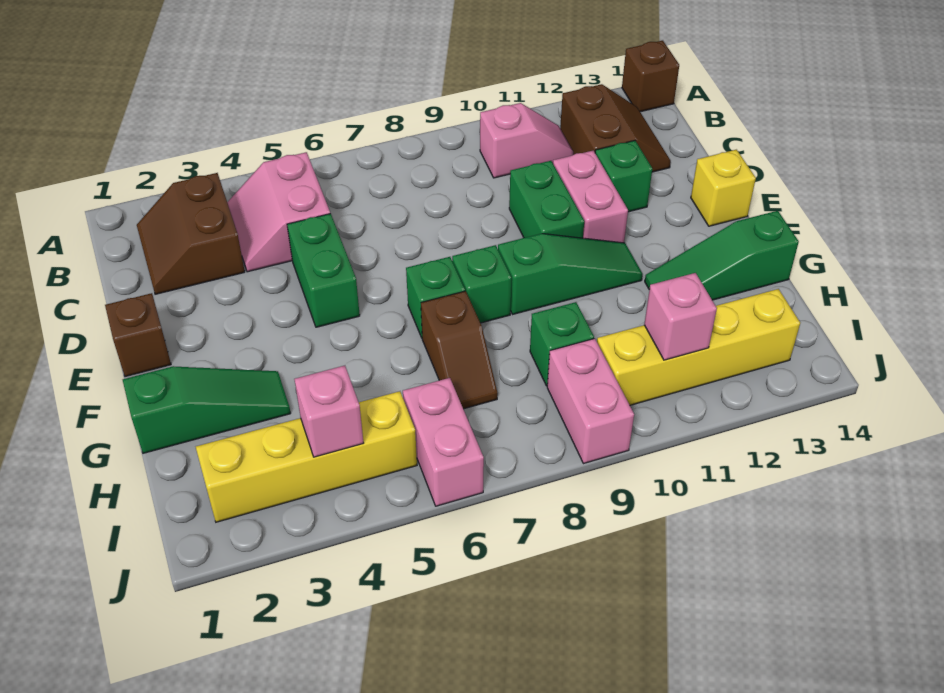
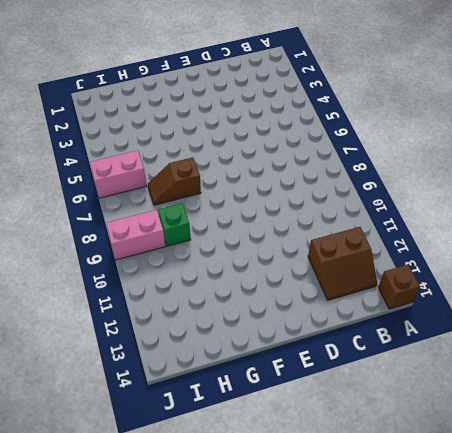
none -> brown 2x2 slope [137,173,245,294]
none -> pink 2x2 slope [227,152,330,272]
none -> pink 1x2 slope [480,103,573,178]

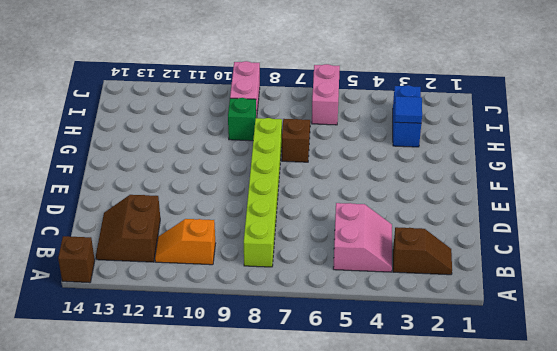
brown 1x2 slope [393,227,452,275] -> brown 2x2 slope [137,173,245,294]
lime 1x6 brick [244,118,282,267] -> green 1x1 brick [452,245,511,323]
orange 1x2 slope [155,219,216,265] -> pink 1x2 slope [480,103,573,178]
blue 1x2 brick [393,85,421,147] -> yellow 1x4 brick [196,391,417,522]
blue 1x1 tile [395,96,422,123] -> none
none -> green 1x2 brick [287,214,360,327]
none -> green 1x2 brick [509,161,584,238]
none -> pink 1x2 brick [553,151,628,243]

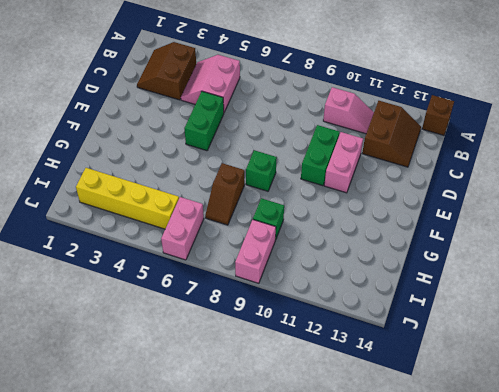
none -> green 1x1 brick [595,141,652,212]
none -> brown 1x1 brick [105,293,171,377]
none -> yellow 1x1 brick [691,150,756,226]

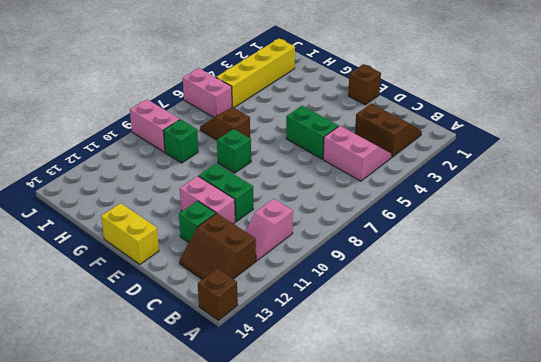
yellow 1x2 brick [101,203,159,264] -> yellow 1x1 brick [691,150,756,226]
none -> green 1x1 brick [406,257,465,338]
none -> green 1x3 slope [498,234,643,314]
none -> green 1x3 slope [123,366,291,453]

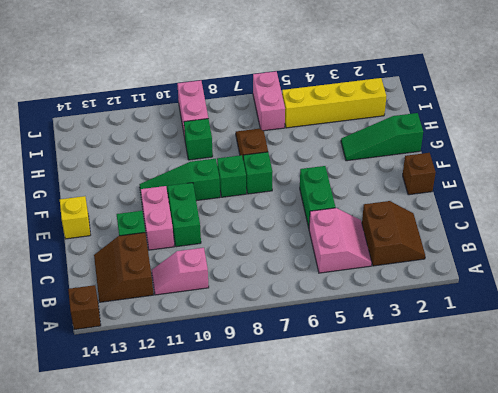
none -> green 1x3 slope [645,211,799,300]
none -> yellow 1x4 brick [597,289,800,405]
none -> pink 1x1 brick [294,366,364,457]

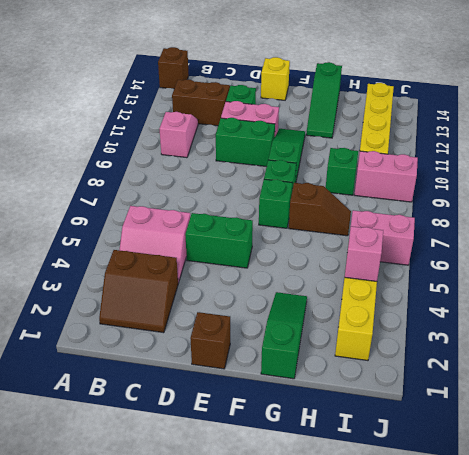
none -> pink 1x1 brick [644,273,717,360]

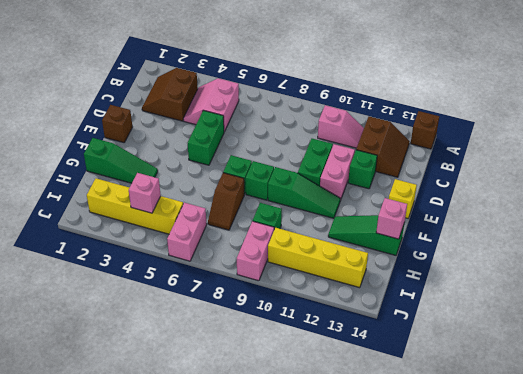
pink 1x1 brick [376,198,407,239] -> pink 1x1 brick moved to [644,273,717,360]

